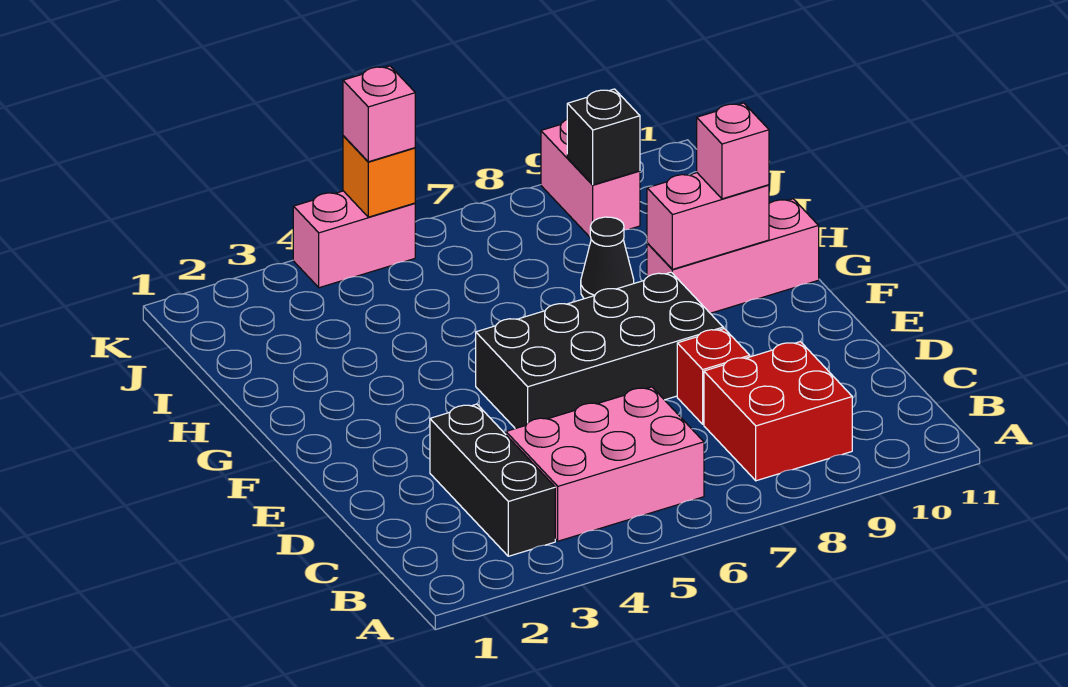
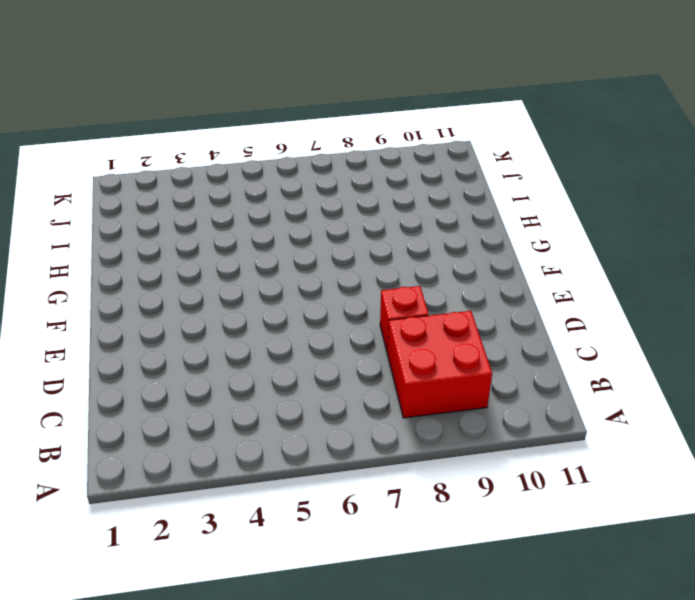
none -> black 1x3 brick [430,404,555,556]
none -> pink 2x3 brick [506,387,704,541]
none -> black 2x4 brick [476,272,723,429]

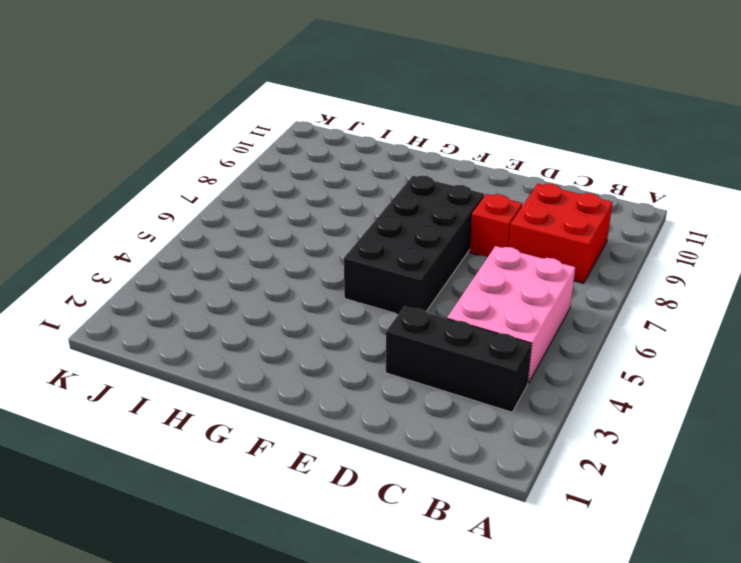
none -> pink 1x3 brick [647,199,819,313]
none -> black 1x1 cone [581,217,634,299]
none -> pink 1x2 brick [541,120,640,238]

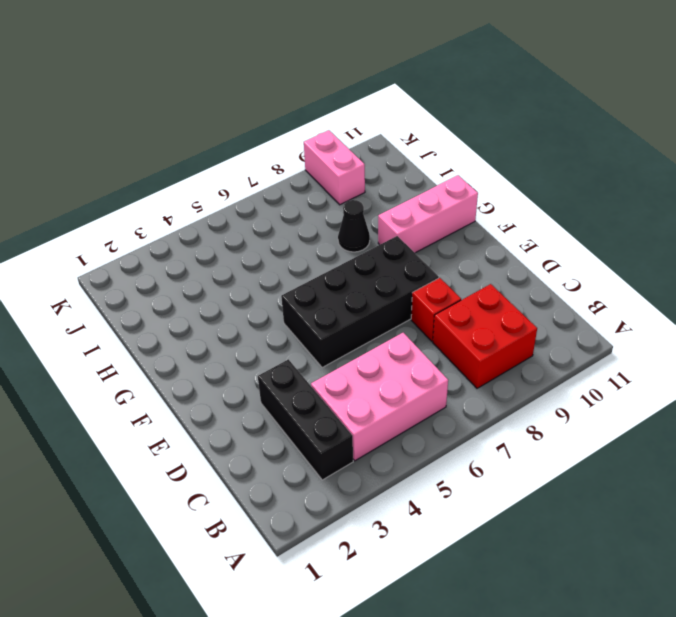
none -> pink 1x2 brick [293,191,415,288]
none -> pink 1x2 brick [647,173,769,269]
none -> black 1x1 brick [567,89,640,185]

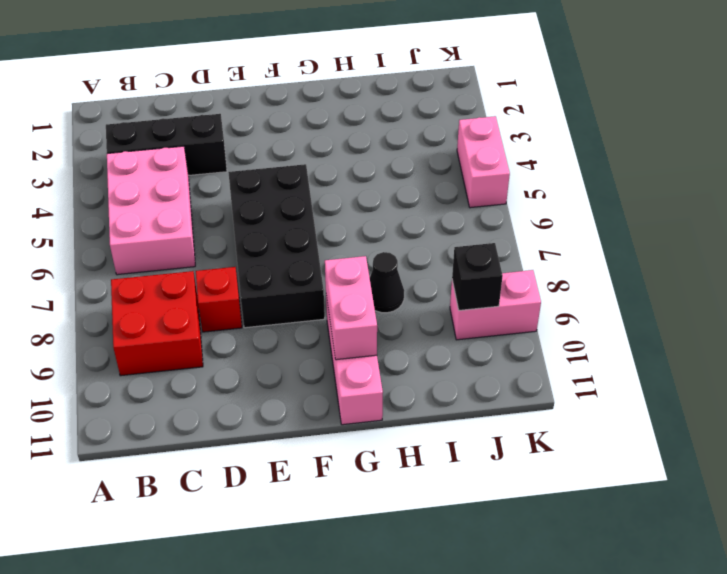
none -> orange 1x1 brick [343,136,415,217]
none -> pink 1x1 brick [697,103,769,199]
none -> pink 1x1 brick [343,66,415,162]

